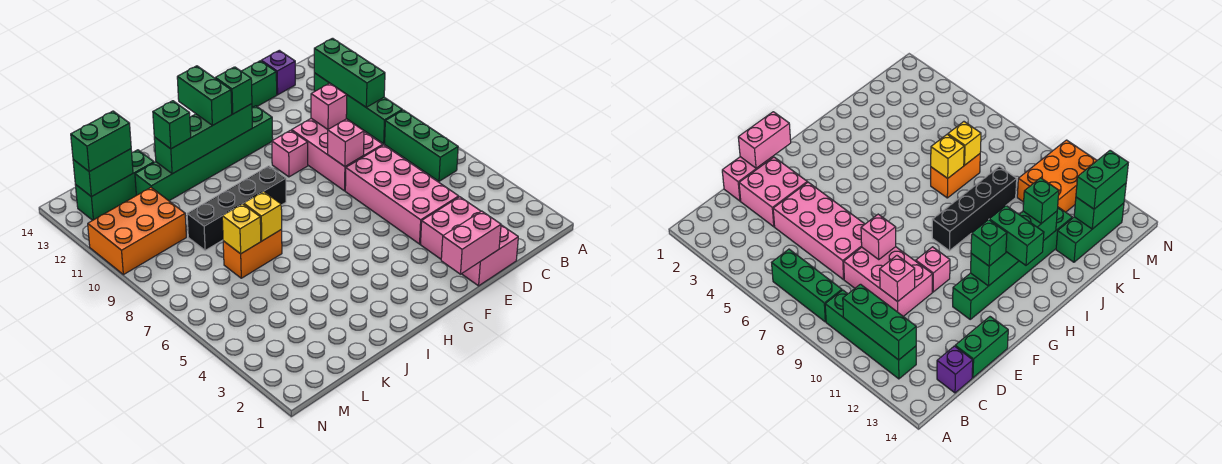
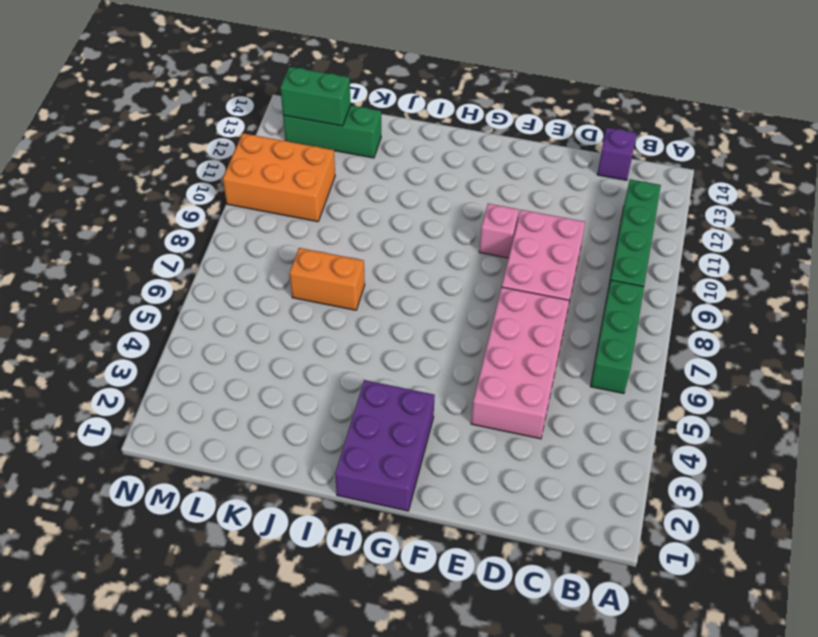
purple 2x3 brick [335,380,435,511] -> none
none -> pink 1x2 brick [462,225,518,286]
none -> pink 2x2 brick [420,197,481,259]
none -> green 1x2 brick [241,61,277,108]

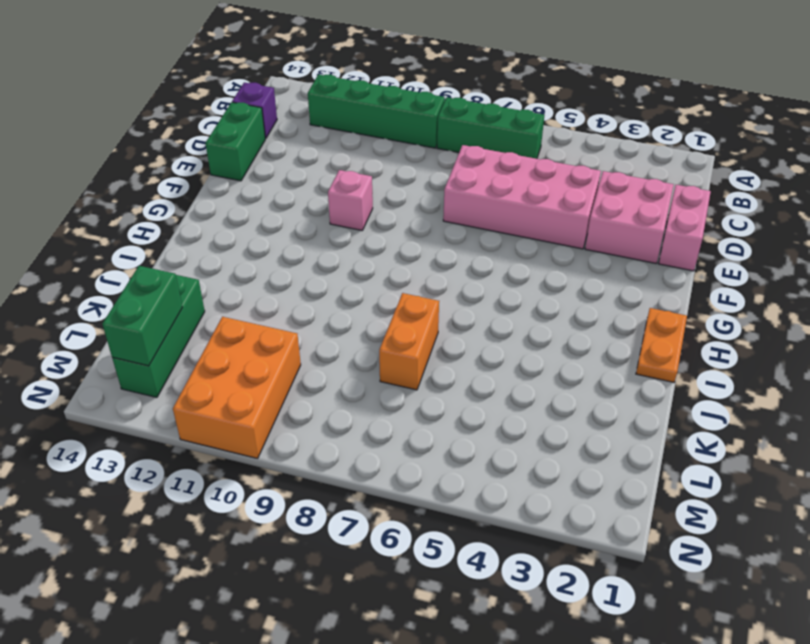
orange 1x2 plate [636,308,687,382] -> none
none -> pink 2x3 brick [292,118,383,191]
none -> green 1x6 brick [135,106,273,201]
none -> black 1x4 brick [187,166,286,250]

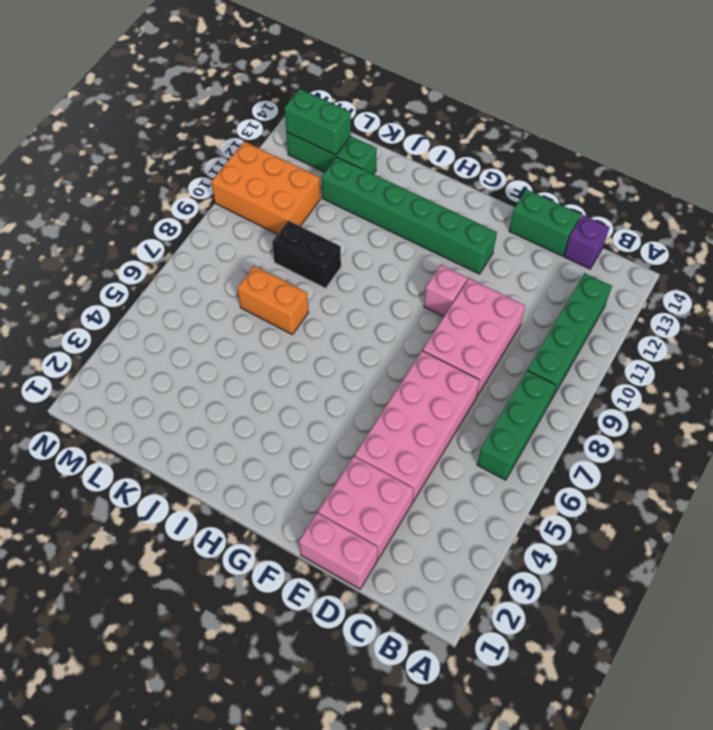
black 1x2 brick [272,221,341,288] -> black 1x4 brick [187,166,286,250]
none -> green 1x3 brick [314,38,385,107]
none -> pink 1x1 brick [311,83,347,129]
none -> pink 1x2 brick [441,211,501,274]

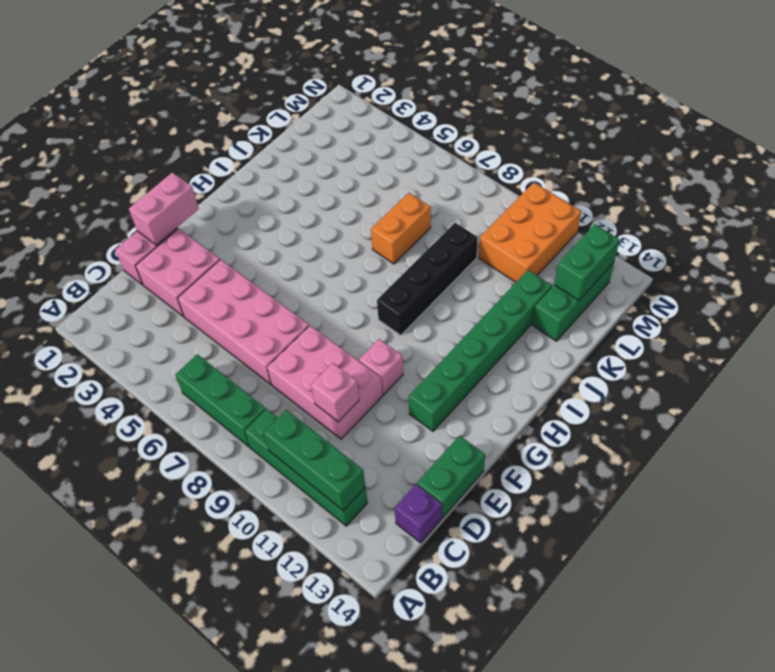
none -> pink 1x1 brick [327,119,364,166]
none -> green 1x4 brick [154,104,252,174]
none -> yellow 1x1 brick [244,191,282,241]

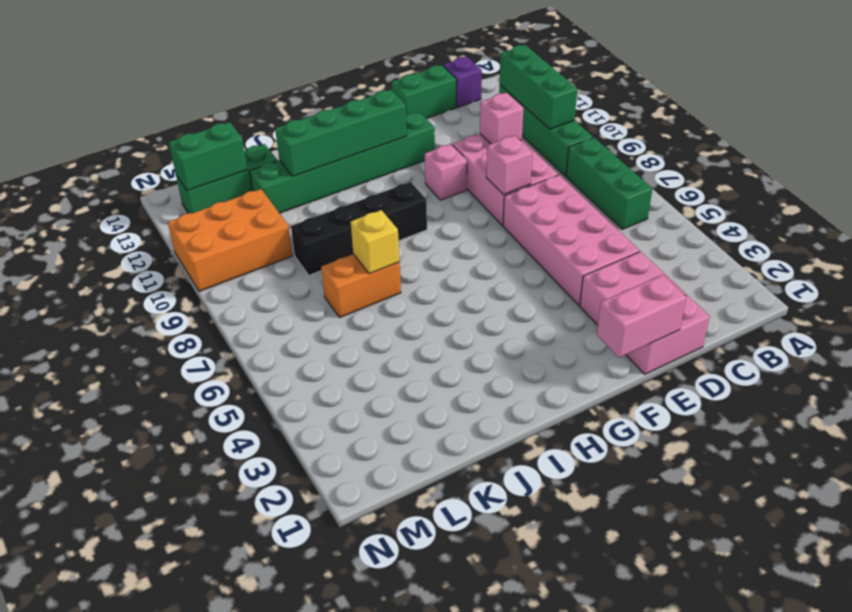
none -> yellow 1x1 brick [222,204,261,254]
none -> green 1x1 brick [215,67,252,114]
none -> green 1x2 brick [177,66,232,126]

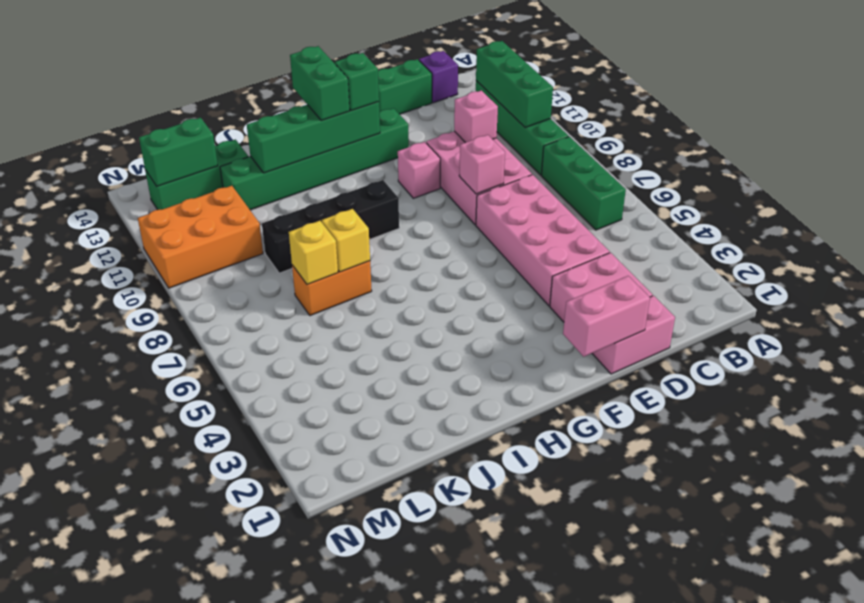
none -> green 1x1 brick [153,101,191,149]
none -> green 1x2 brick [71,111,131,172]

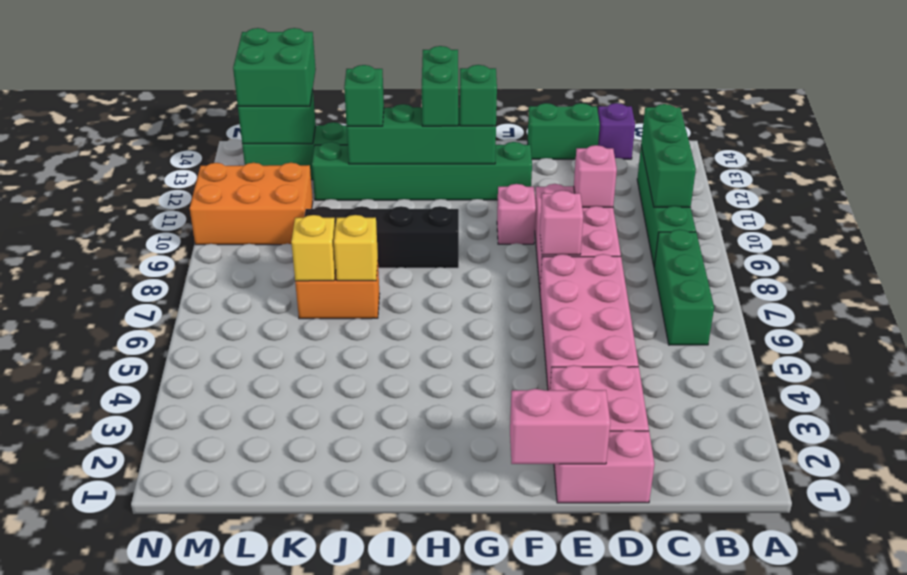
green 2x2 brick [233,28,316,106] -> green 1x2 brick [71,111,131,172]

